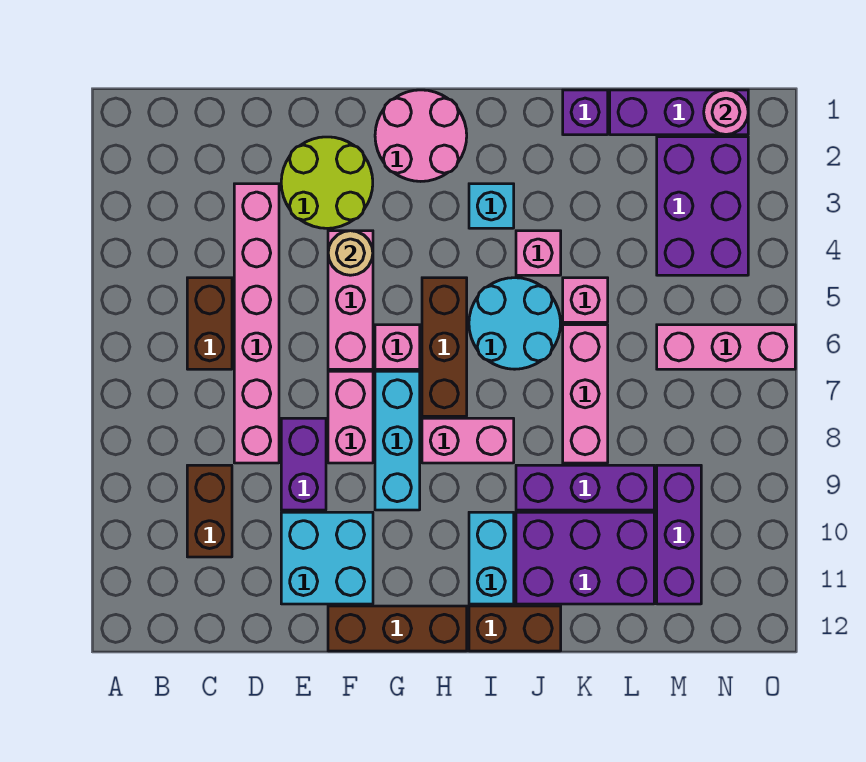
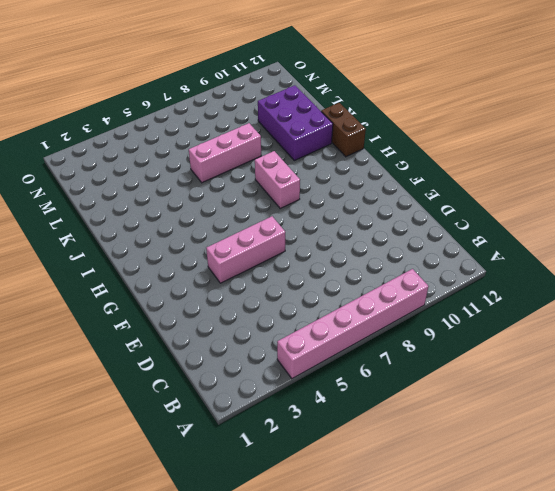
pink 1x6 brick [277,269,429,379] -> pink 1x6 brick moved to [234,184,279,463]
none -> brown 1x2 brick [187,278,232,369]
none -> brown 1x2 brick [187,465,232,557]
none -> lime 2x2 round brick [281,137,373,228]
none -> purple 1x2 brick [281,418,326,510]

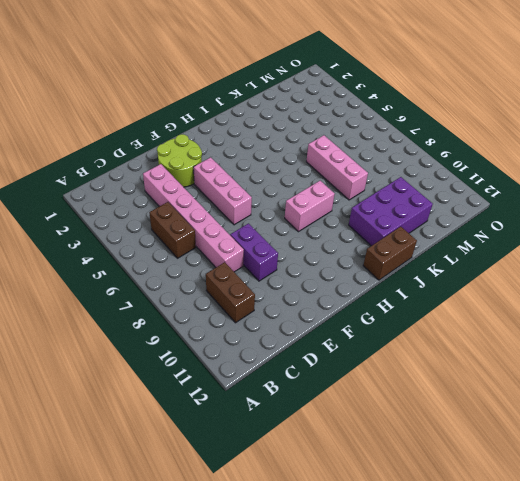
none -> cyan 2x2 brick [281,512,373,604]
none -> pink 1x2 brick [328,371,373,463]
none -> brown 1x3 brick [328,606,467,651]
none -> pink 2x2 round brick [375,90,467,181]

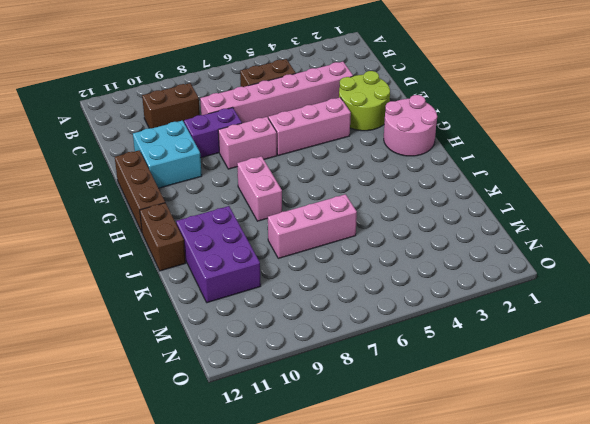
none -> pink 1x1 brick [375,325,420,369]
none -> cyan 1x3 brick [375,371,420,510]
none -> brown 1x3 brick [422,278,467,416]
none -> cyan 1x1 brick [469,184,514,228]

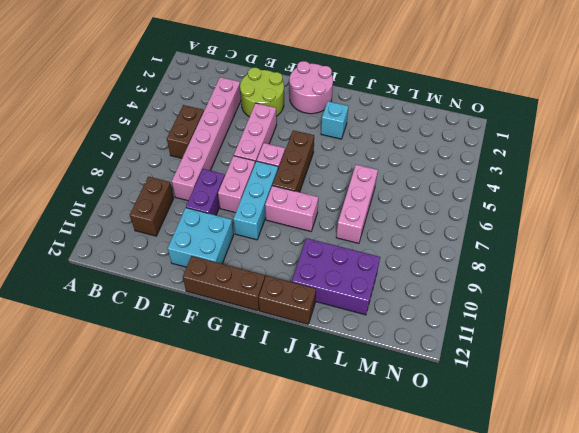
none -> cyan 2x2 round brick [469,278,561,369]
none -> cyan 1x2 brick [469,512,514,604]
none -> pink 1x1 brick [516,231,561,275]
none -> purple 1x3 brick [516,465,654,510]

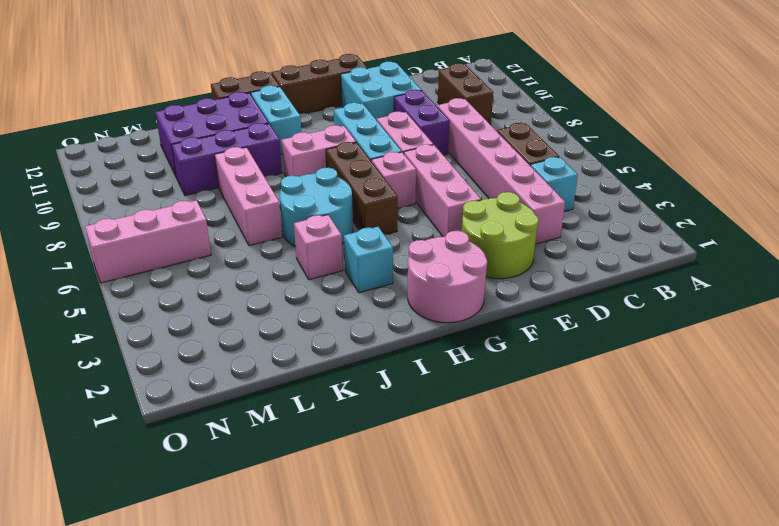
cyan 1x1 brick [531,157,578,211] -> none
none -> purple 1x1 brick [563,90,608,135]
none -> pink 1x1 brick [563,278,608,322]
none -> purple 1x3 brick [610,90,748,135]
none -> purple 2x3 brick [657,137,748,275]

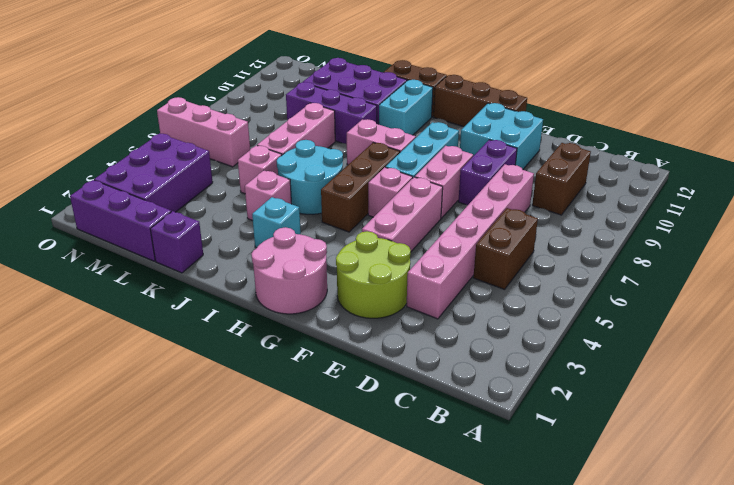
none -> purple 1x3 brick [657,465,701,604]
none -> tan 1x1 round brick [328,231,373,275]
none -> pink 1x1 round brick [704,90,748,135]

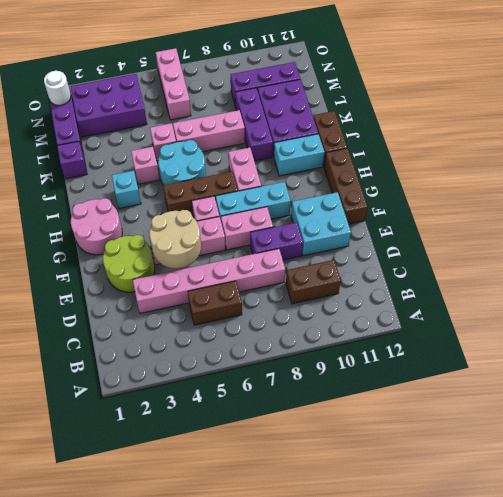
tan 2x2 round brick [150,210,201,269] -> tan 1x1 round brick [328,231,373,275]
white 1x1 round brick [44,71,71,105] -> pink 1x1 round brick [704,90,748,135]

